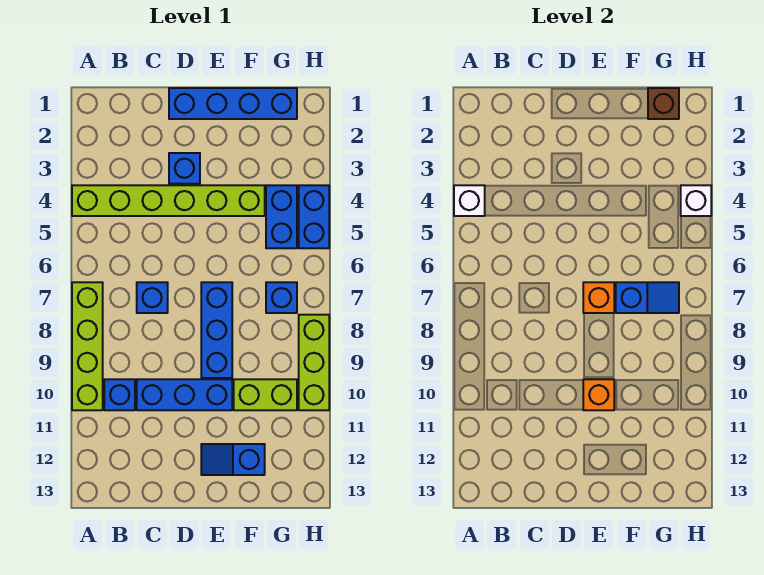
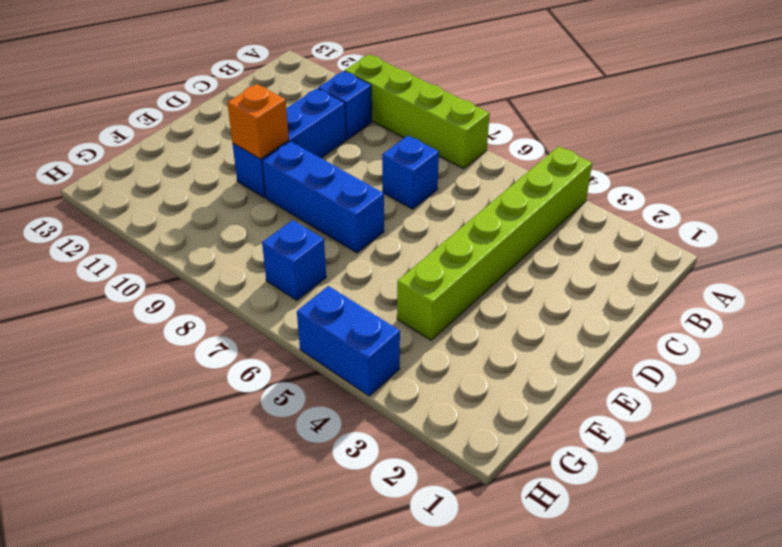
none -> blue 1x4 brick [169,88,297,119]
none -> blue 1x1 brick [169,153,200,184]
none -> blue 1x2 slope [201,444,265,475]

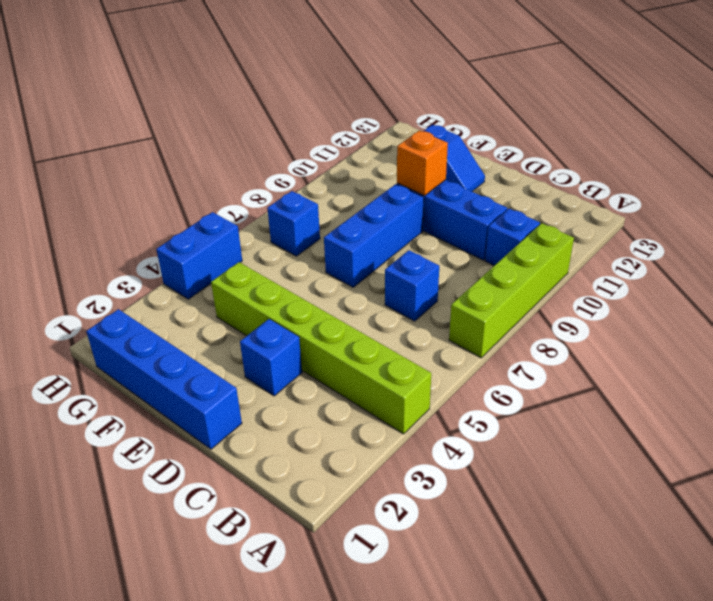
none -> lime 1x2 brick [234,379,297,410]
none -> blue 1x2 brick [266,185,297,248]
none -> lime 1x3 brick [299,315,329,410]

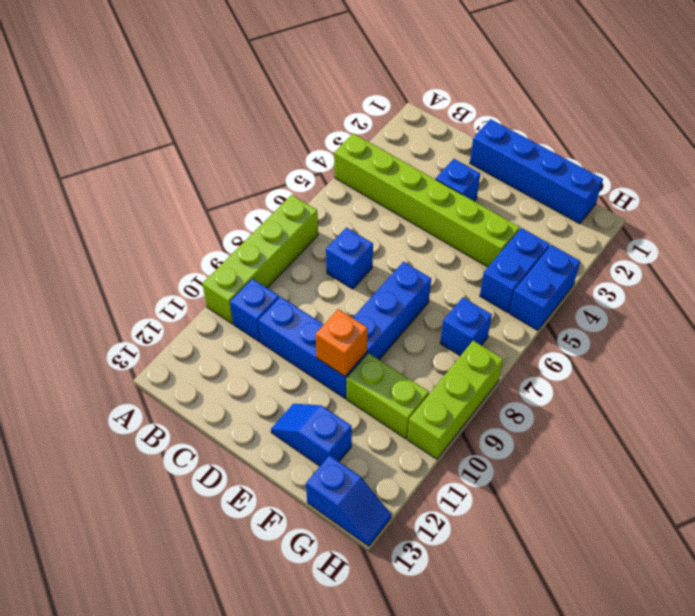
blue 1x2 slope [306,455,391,546] -> blue 1x2 slope moved to [616,282,679,313]
none -> white 1x1 brick [454,185,485,216]
none -> orange 1x1 brick [583,282,614,313]
none -> brown 1x1 brick [648,88,679,119]

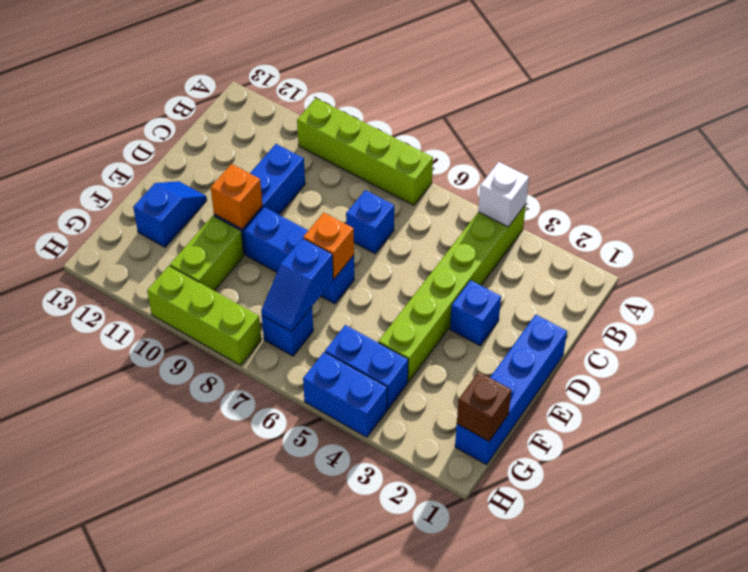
none -> blue 1x1 brick [104,379,135,410]
none -> white 1x1 brick [681,185,711,216]

